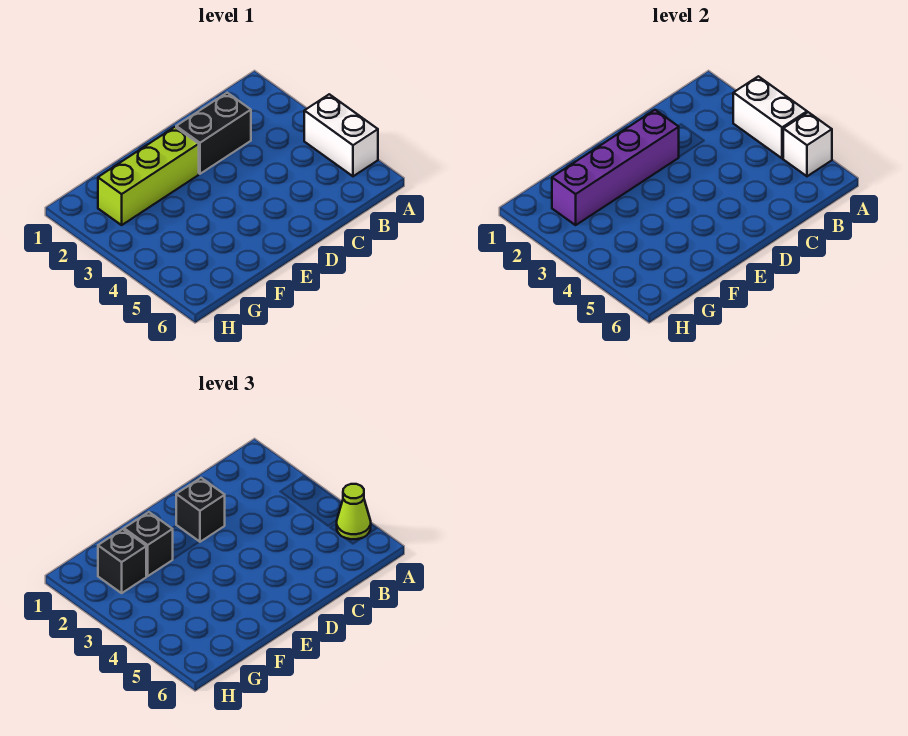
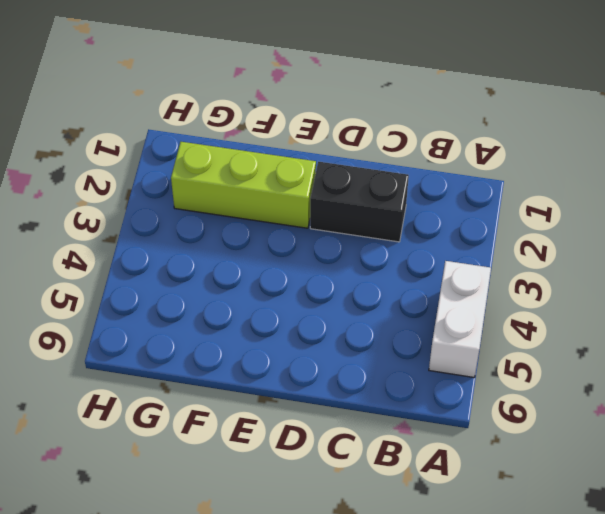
none -> white 1x2 brick [733,76,807,158]
none -> white 1x1 brick [783,112,832,176]

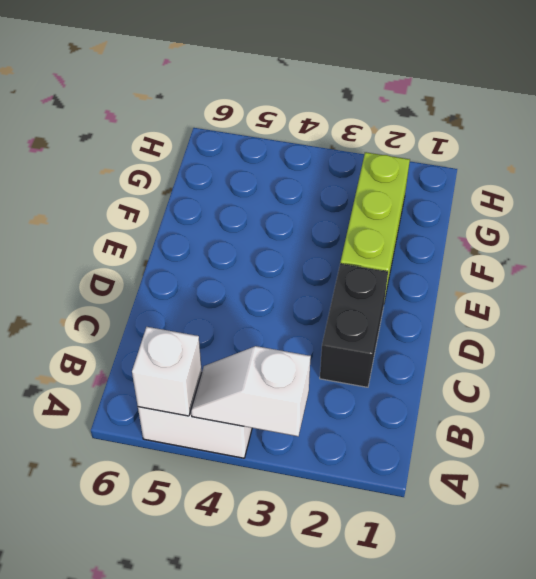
white 1x2 slope [191,346,311,436] -> white 1x2 brick [733,76,807,158]
none -> purple 1x4 brick [552,110,679,225]
none -> lime 1x1 cone [337,484,371,539]

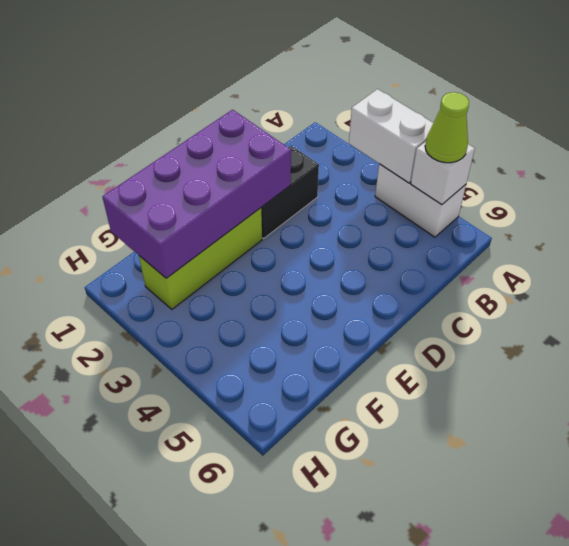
purple 2x4 brick [102,110,291,278] -> purple 1x4 brick [552,110,679,225]
none -> black 1x1 brick [176,478,225,542]
none -> black 1x1 brick [124,512,173,576]

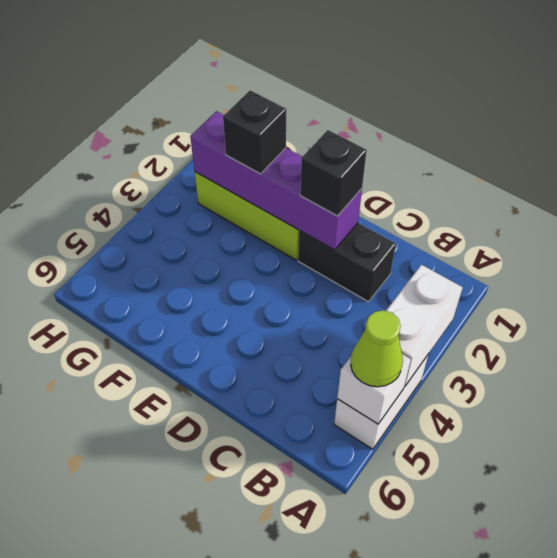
none -> black 1x1 brick [98,529,146,593]

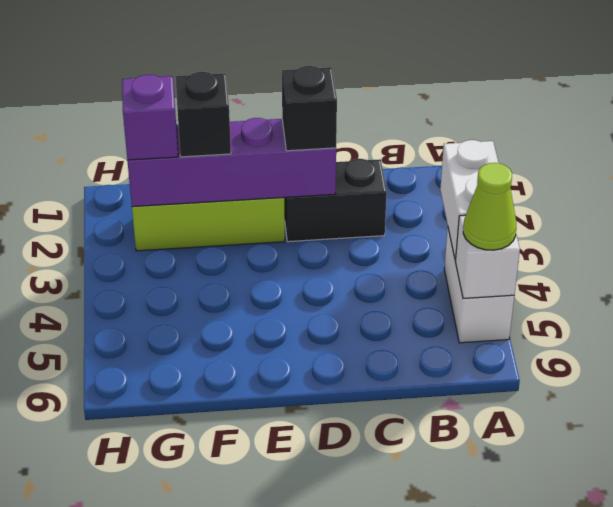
purple 1x1 brick [122,75,178,160] -> black 1x1 brick [98,529,146,593]

